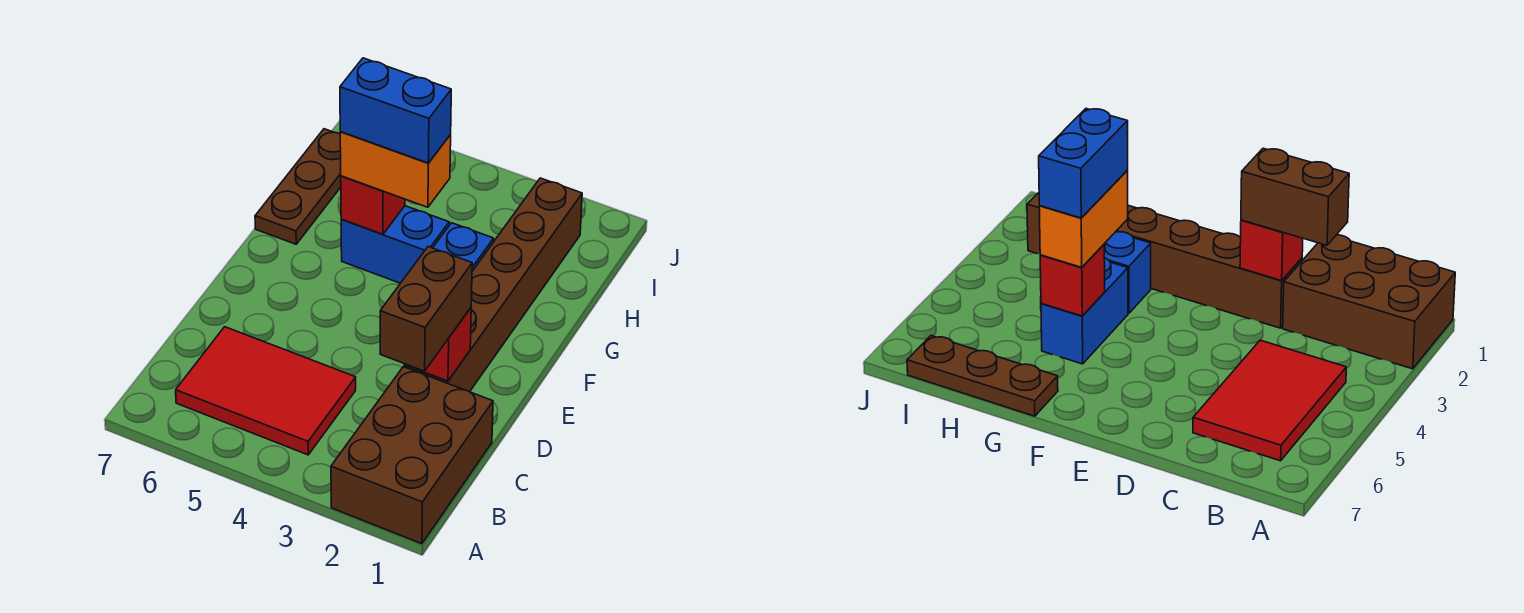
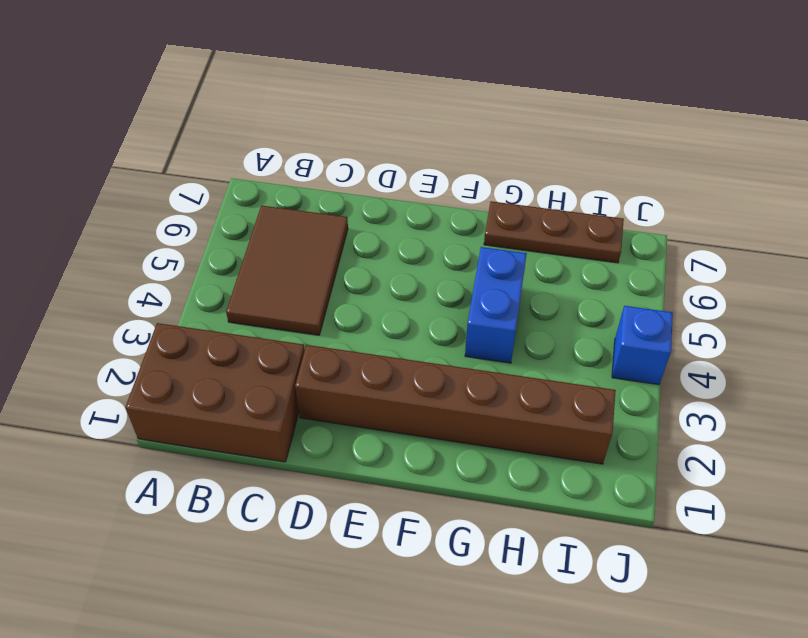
brown 2x3 tile [226,206,348,335] -> red 2x3 tile [176,327,356,455]
blue 1x1 brick [612,306,673,385] -> blue 1x1 brick moved to [433,223,494,271]
none -> red 1x1 brick [404,308,471,381]
none -> red 1x1 brick [341,176,405,234]

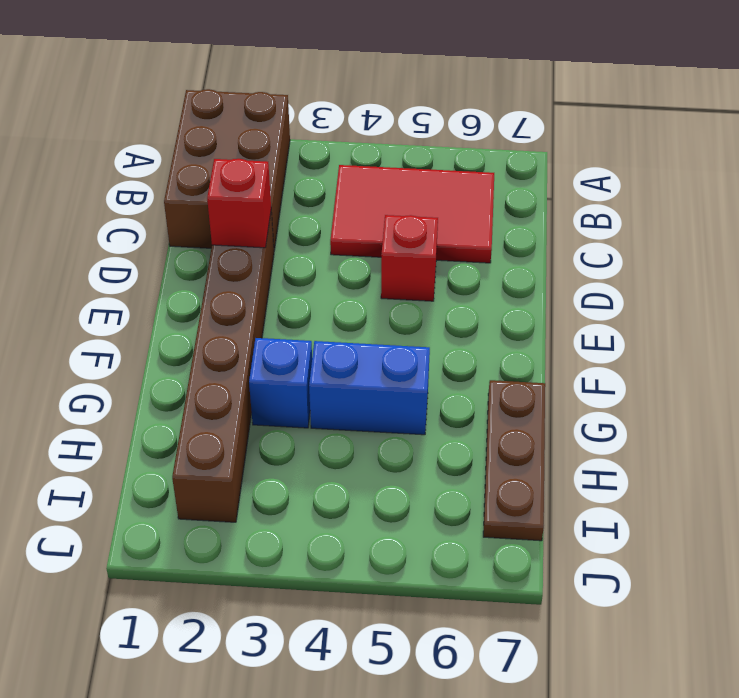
red 1x1 brick [381,215,438,301] -> red 1x1 brick moved to [341,176,405,234]
none -> brown 1x2 brick [380,247,472,371]
none -> orange 1x2 brick [340,132,451,207]

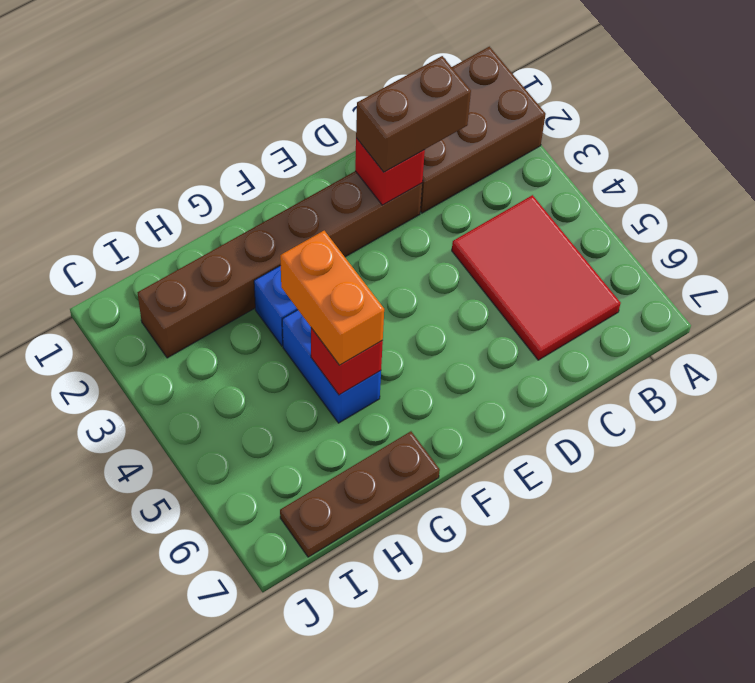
none -> blue 1x2 brick [340,58,451,163]

